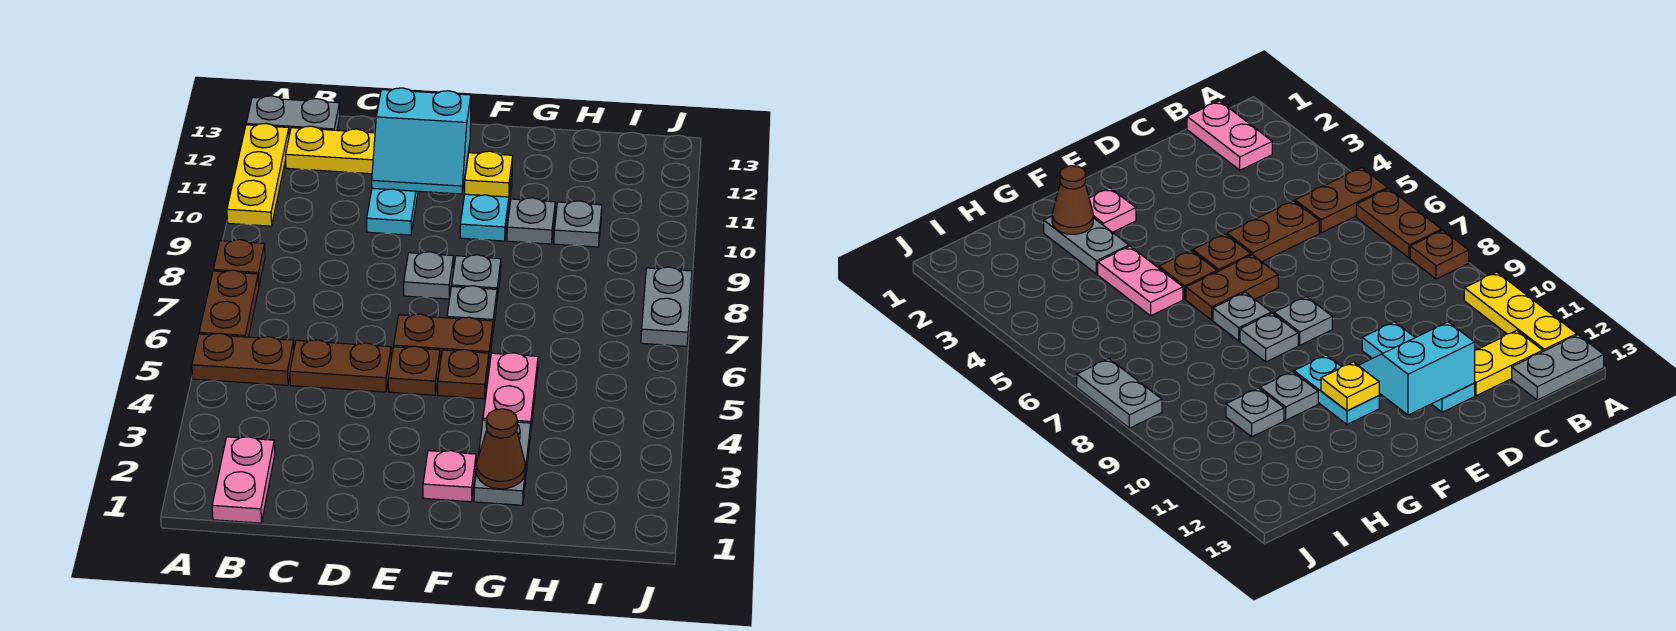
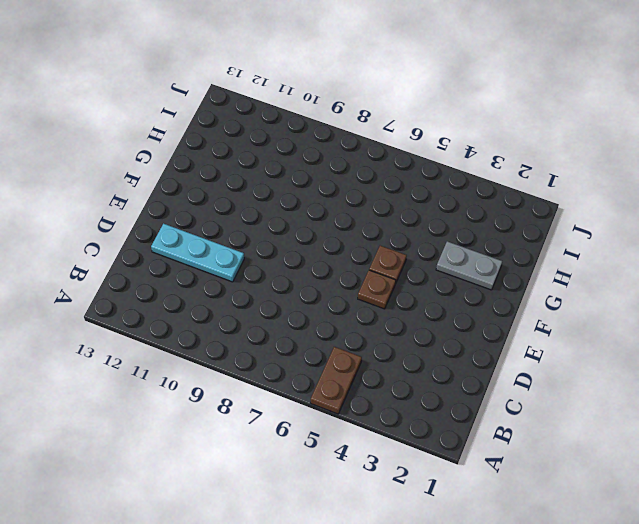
none -> brown 1x2 plate [199,270,259,337]
none -> brown 1x1 plate [213,240,265,284]
none -> yellow 1x3 plate [227,123,289,226]

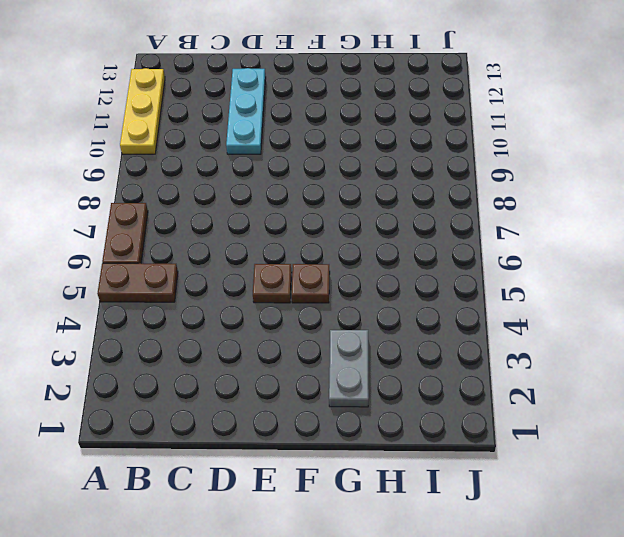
none -> brown 1x1 plate [213,240,265,284]
none -> grey 1x2 plate [246,96,340,135]
none -> pink 1x2 plate [212,437,275,523]

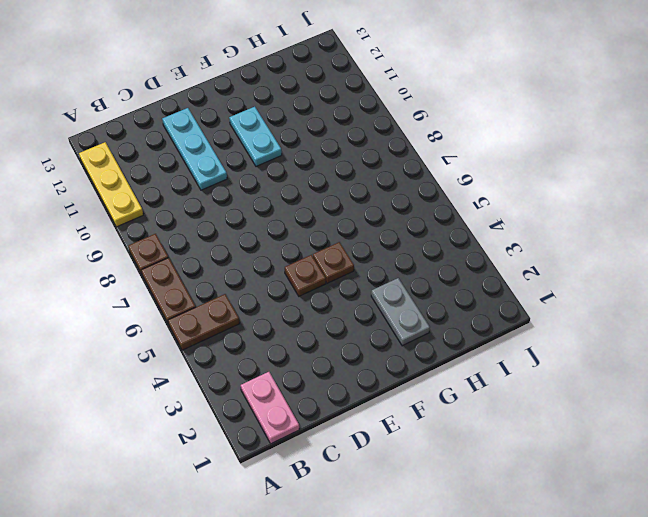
none -> grey 1x2 plate [246,96,340,135]
none -> yellow 1x2 plate [285,126,375,174]
none -> brown 1x2 plate [290,340,391,392]

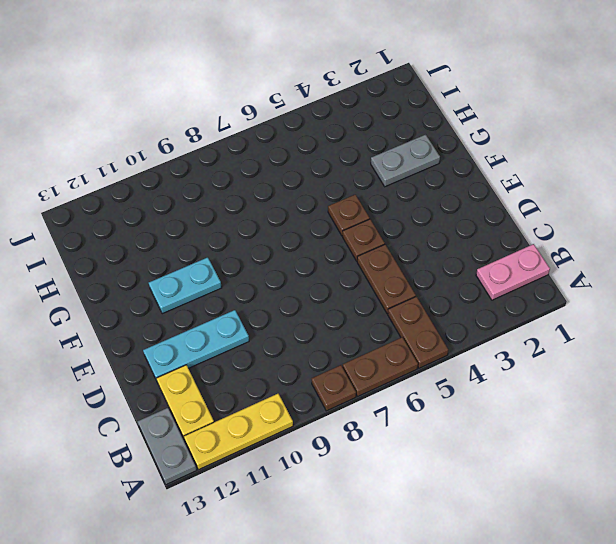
none -> brown 1x2 plate [394,314,493,363]
none -> grey 1x1 plate [404,252,454,299]
none -> pink 1x1 plate [423,451,476,502]

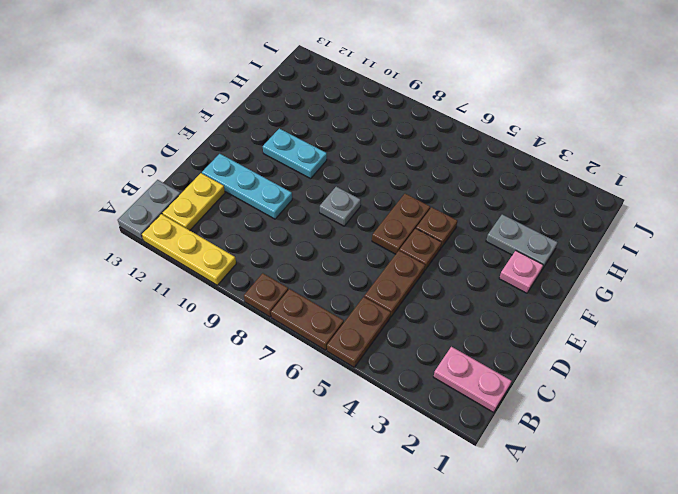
none -> grey 1x1 plate [447,286,497,330]
none -> grey 1x1 plate [452,255,501,298]
none -> pink 1x2 plate [483,353,538,435]

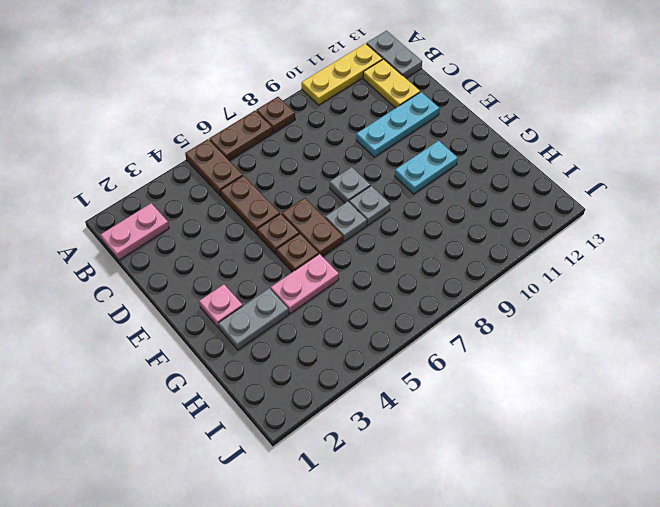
none -> grey 1x1 plate [507,198,555,244]
none -> grey 1x1 plate [554,201,602,247]
none -> grey 1x2 plate [641,267,692,346]

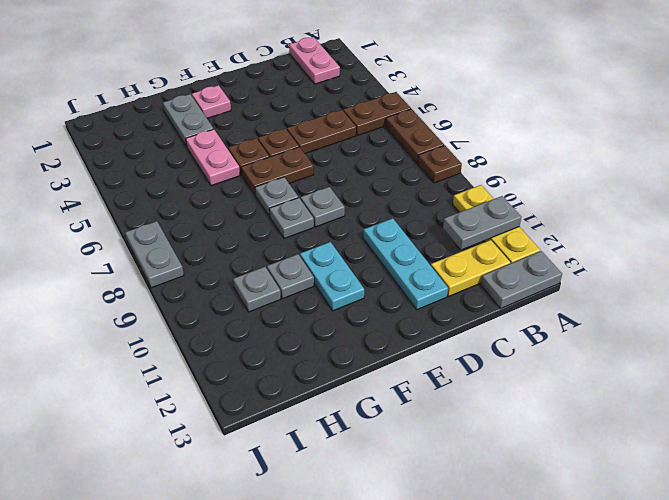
grey 1x2 plate [443,196,521,250] -> none
none -> cyan 2x2 slope [372,88,471,194]
none -> yellow 1x1 plate [465,151,513,197]
none -> brown 1x1 cone [476,409,525,489]

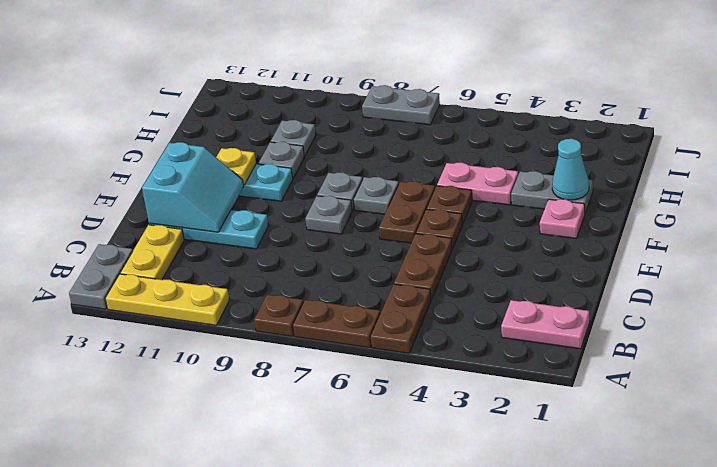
cyan 1x1 cone [552,139,589,200] -> brown 1x1 cone [476,409,525,489]

